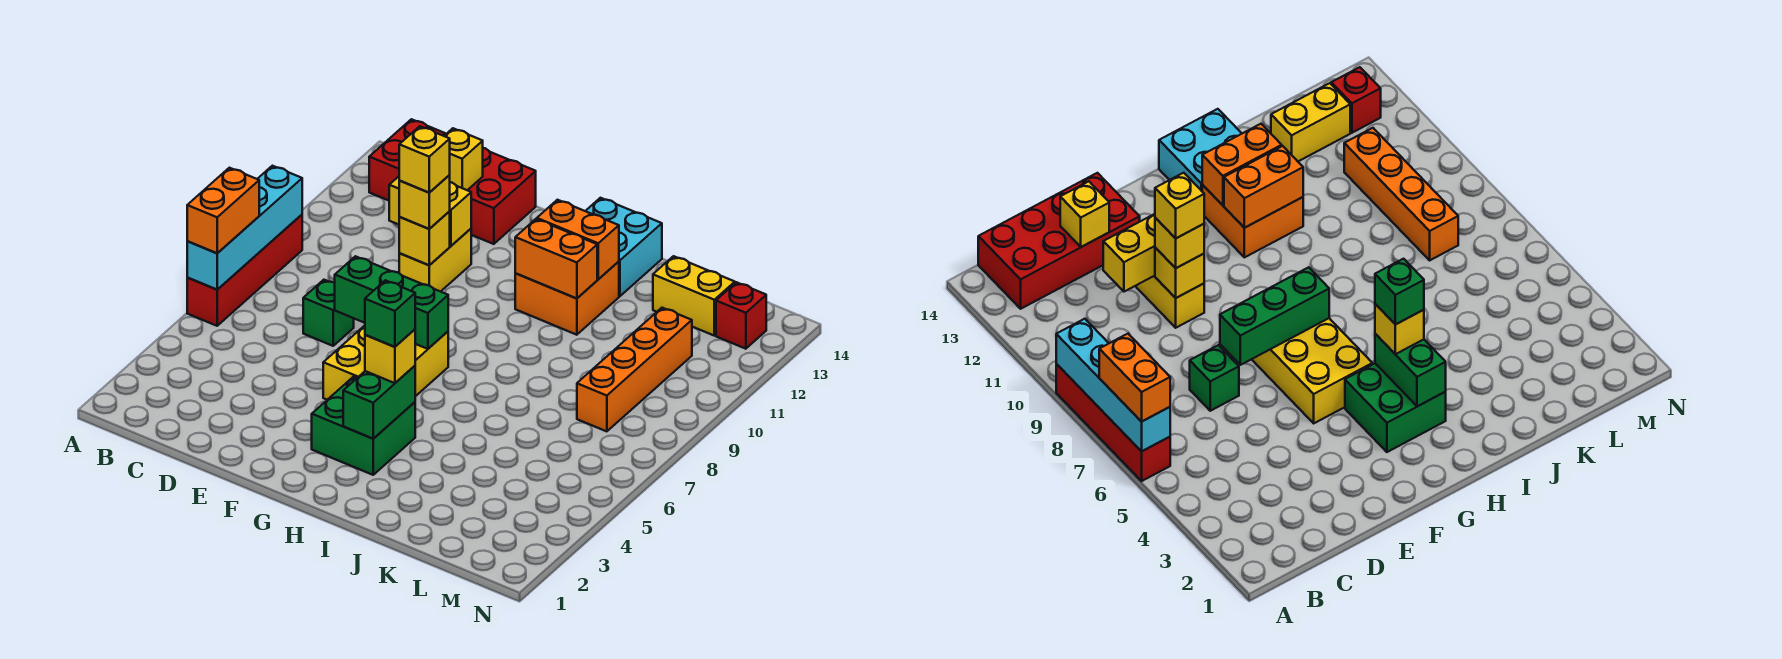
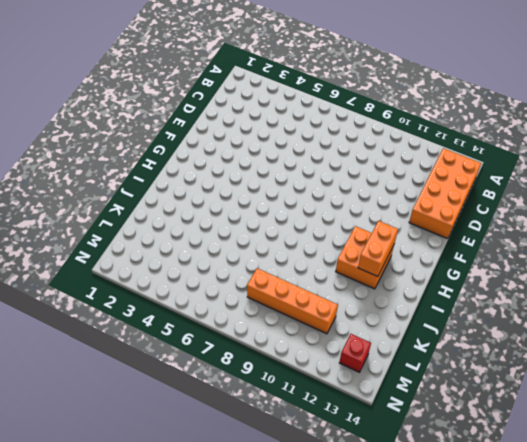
orange 2x4 brick [409,148,481,239] -> red 2x4 brick [369,119,536,244]
none -> red 1x4 brick [187,215,302,326]
none -> green 1x1 brick [303,280,354,346]
none -> yellow 1x2 brick [399,229,471,292]

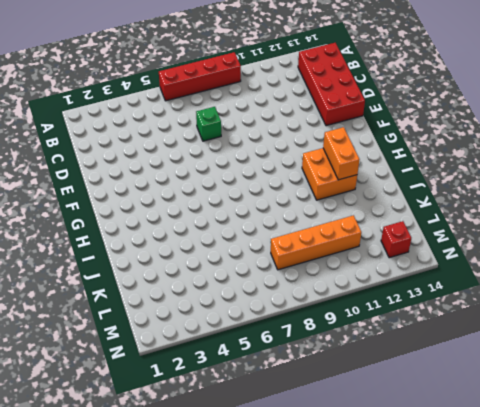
none -> yellow 1x2 brick [399,229,471,292]
none -> yellow 2x3 brick [323,326,448,400]
none -> green 2x2 brick [312,377,415,475]

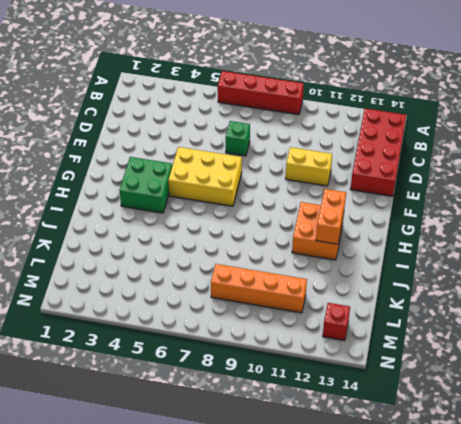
none -> cyan 2x2 brick [586,198,662,296]
none -> yellow 1x2 brick [653,256,735,335]
none -> cyan 1x4 brick [187,166,302,290]

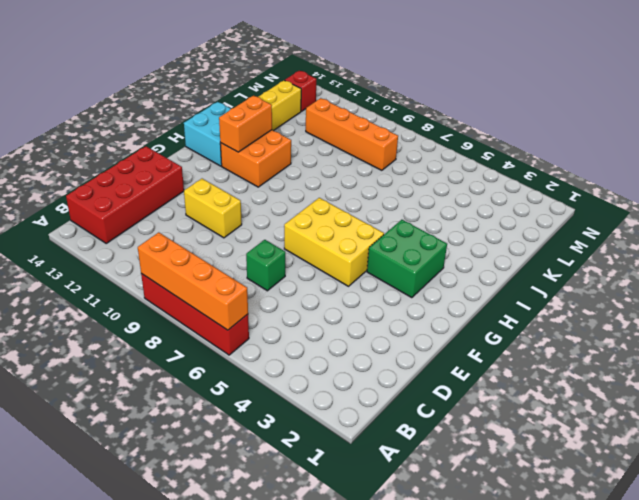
orange 1x4 brick [138,232,248,330] -> cyan 1x4 brick [187,166,302,290]
none -> yellow 1x2 brick [389,177,471,246]
none -> yellow 1x1 brick [445,128,483,190]
none -> green 1x3 brick [335,256,448,349]

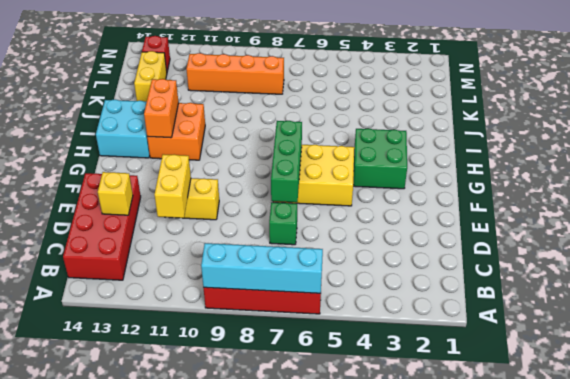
none -> yellow 1x1 brick [399,211,450,265]
none -> green 1x2 brick [343,366,415,439]
none -> orange 1x2 brick [515,219,597,299]

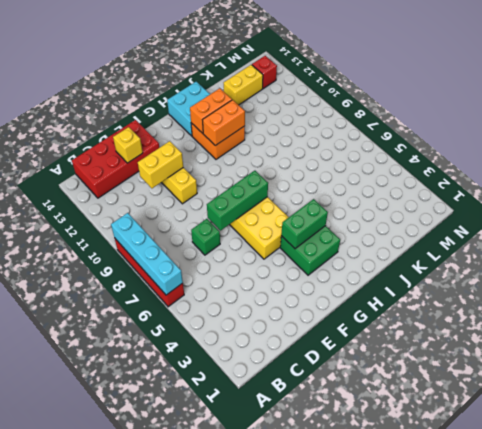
green 1x2 brick [281,199,328,249] -> green 1x2 brick turned to [343,366,415,439]
none -> orange 1x4 brick [577,308,692,431]
none -> yellow 1x1 brick [399,211,450,265]
none -> orange 1x2 brick [187,168,259,253]

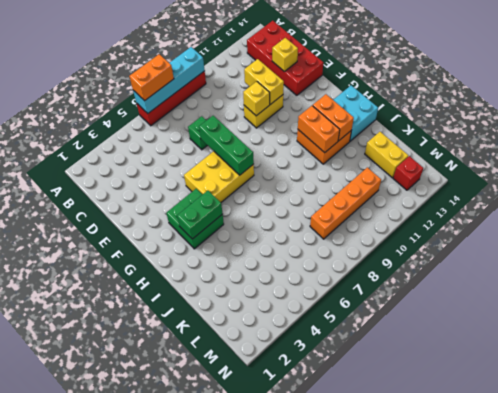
none -> yellow 1x1 brick [399,175,450,229]
none -> yellow 1x1 brick [365,329,415,383]
none -> yellow 1x1 brick [399,126,450,193]

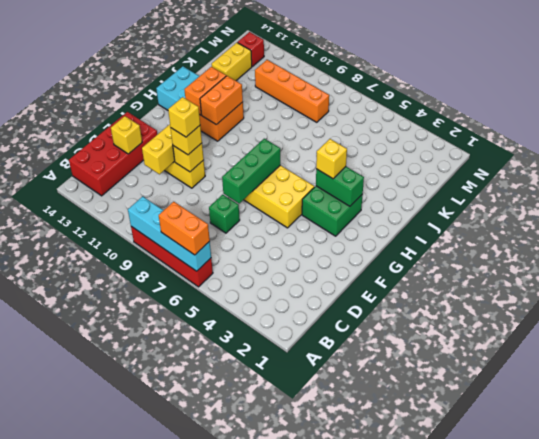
none -> green 1x1 brick [365,280,415,347]

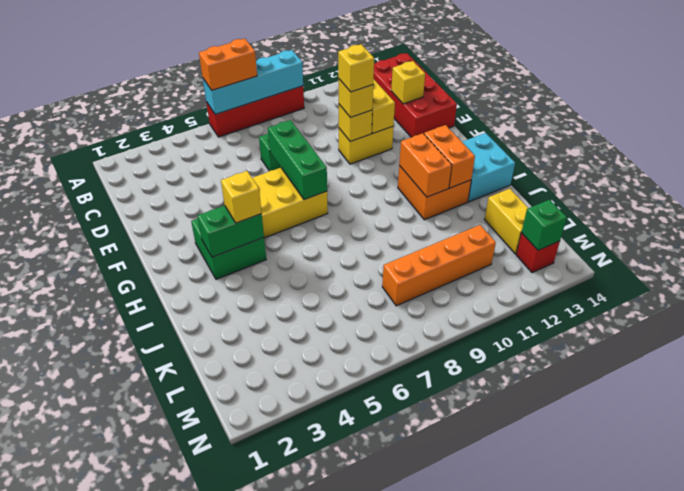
green 1x1 brick [521,200,567,250] -> green 1x1 brick moved to [365,280,415,347]

